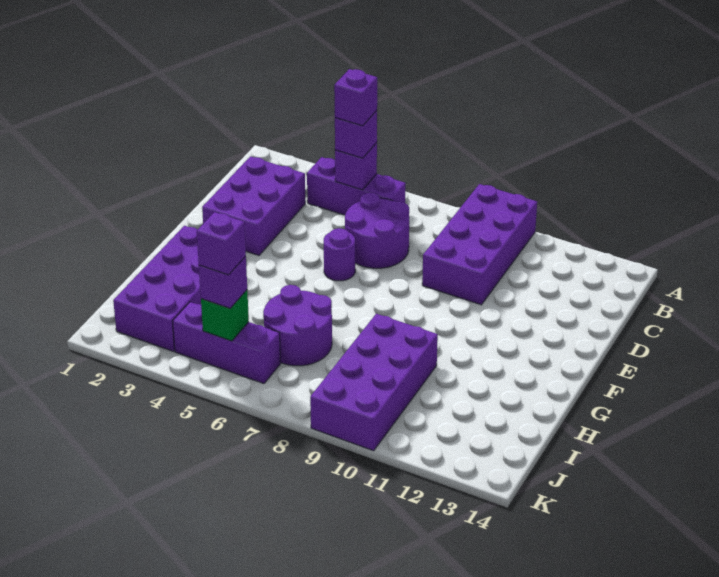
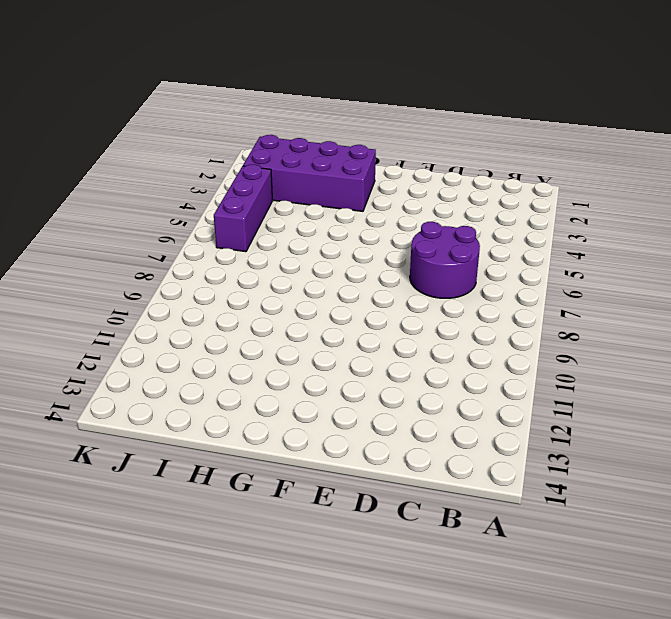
none -> purple 2x4 brick [422,184,537,305]
none -> purple 1x3 brick [307,157,406,215]
none -> purple 2x3 brick [202,156,305,255]

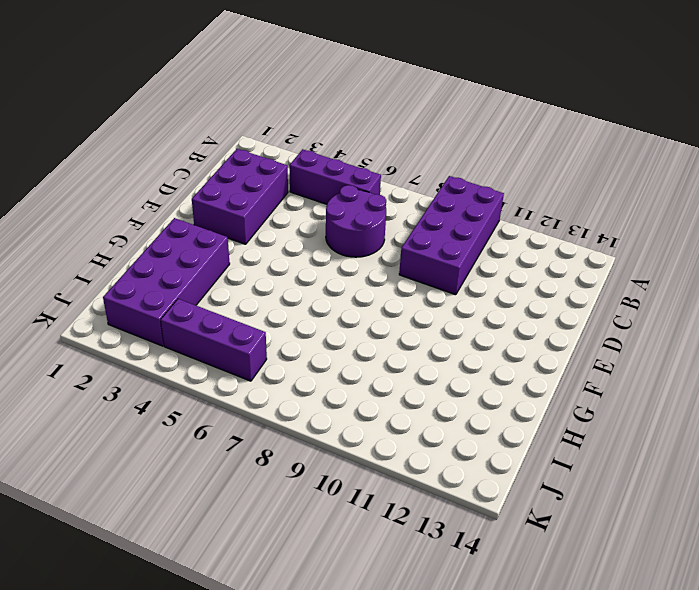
none -> purple 1x1 round brick [324,228,355,281]
none -> purple 2x2 round brick [263,285,332,366]
none -> purple 2x4 brick [310,314,438,451]

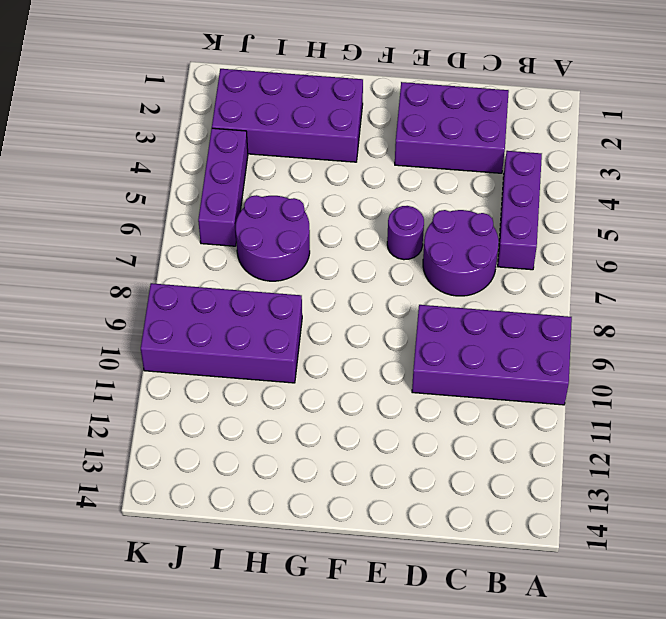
none -> purple 1x1 brick [335,143,377,190]
none -> green 1x1 brick [201,290,249,341]
none -> purple 1x1 brick [335,111,377,158]

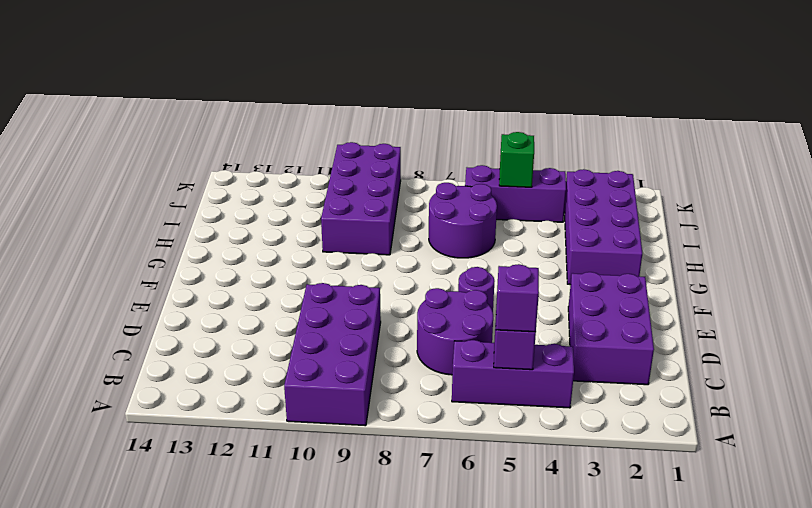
none -> purple 1x1 brick [199,256,247,308]
none -> purple 1x1 brick [334,69,377,126]
none -> purple 1x1 brick [197,212,246,275]

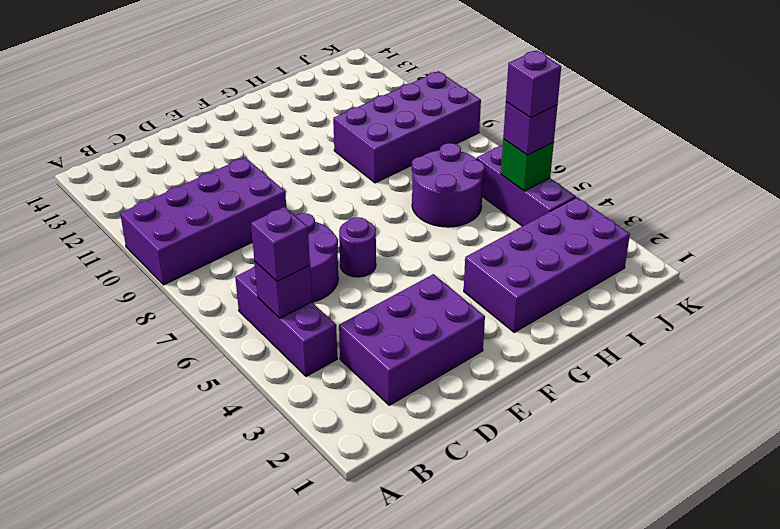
none -> purple 1x1 brick [334,69,377,126]

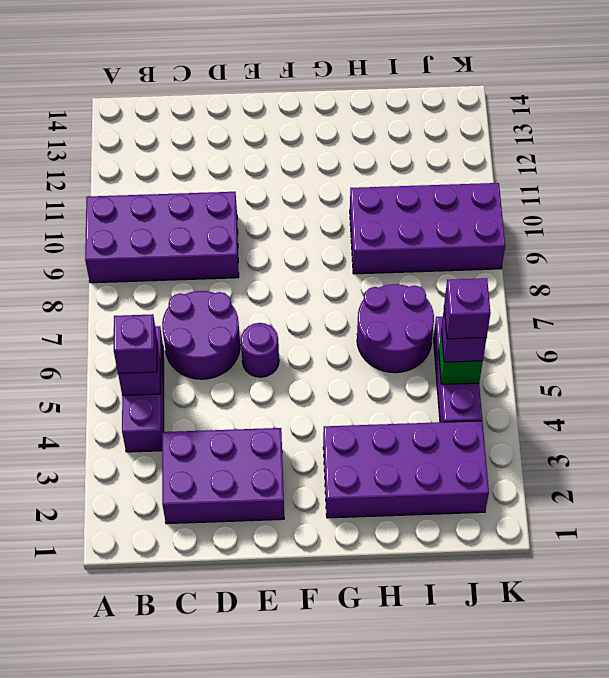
none -> purple 1x1 brick [334,69,377,126]

